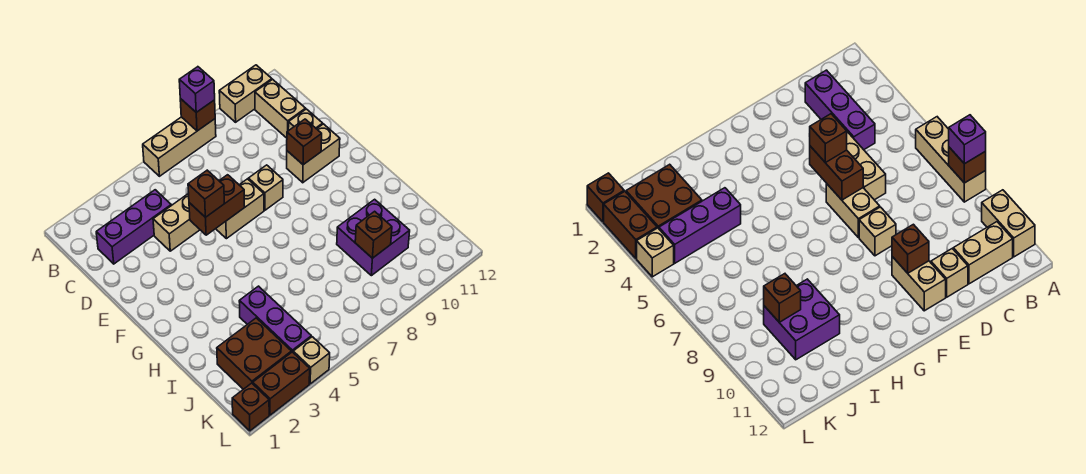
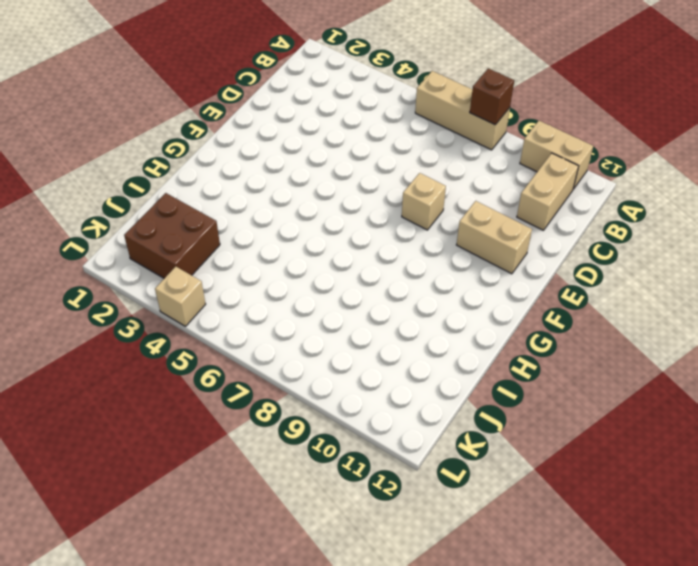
none -> purple 1x3 brick [96,190,171,264]
none -> tan 1x3 brick [153,193,200,251]
none -> tan 1x1 brick [288,109,323,131]

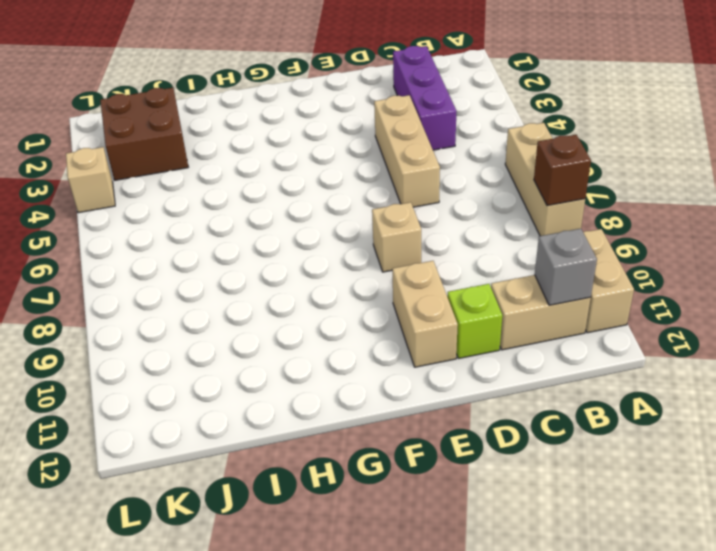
grey 1x1 brick [535,229,597,305] -> none
lime 1x1 brick [447,284,502,359] -> tan 1x1 brick [288,109,323,131]
none -> tan 1x2 brick [216,179,264,239]
none -> purple 1x3 brick [239,286,311,352]
none -> purple 2x2 brick [337,199,410,276]

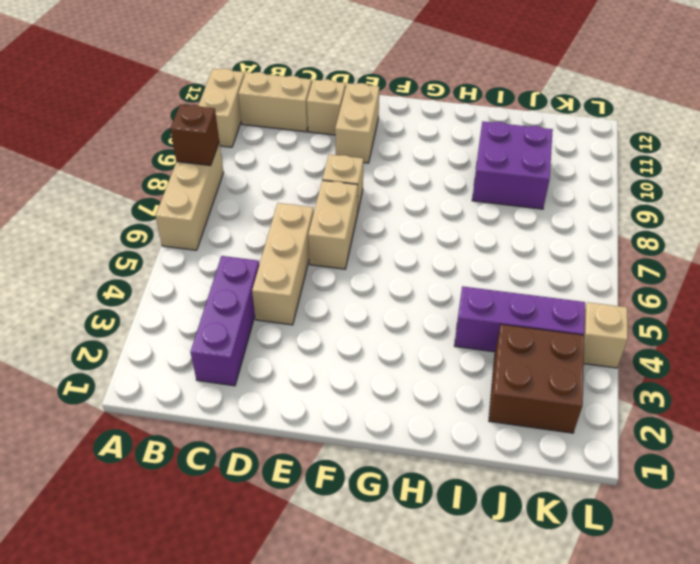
none -> brown 1x1 brick [232,383,269,431]
none -> brown 1x2 brick [253,352,310,415]
none -> brown 1x2 brick [189,175,245,235]

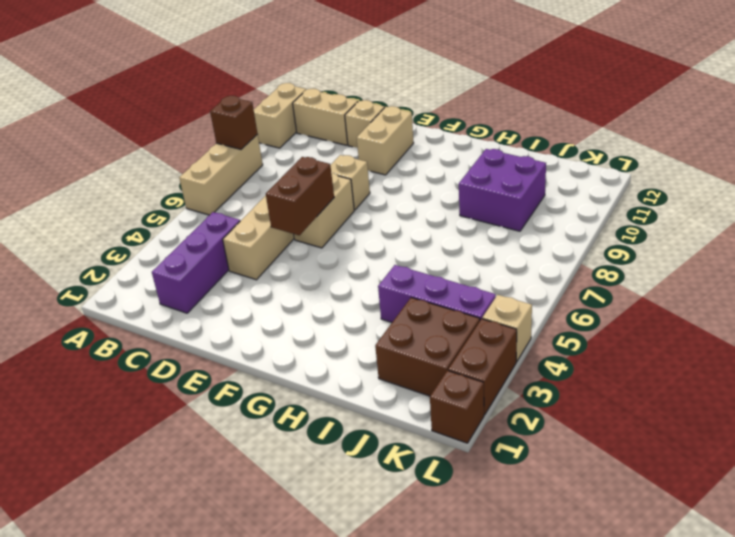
none -> brown 1x1 brick [287,119,322,165]
none -> brown 1x1 brick [355,211,392,258]
none -> purple 1x1 brick [179,67,215,112]

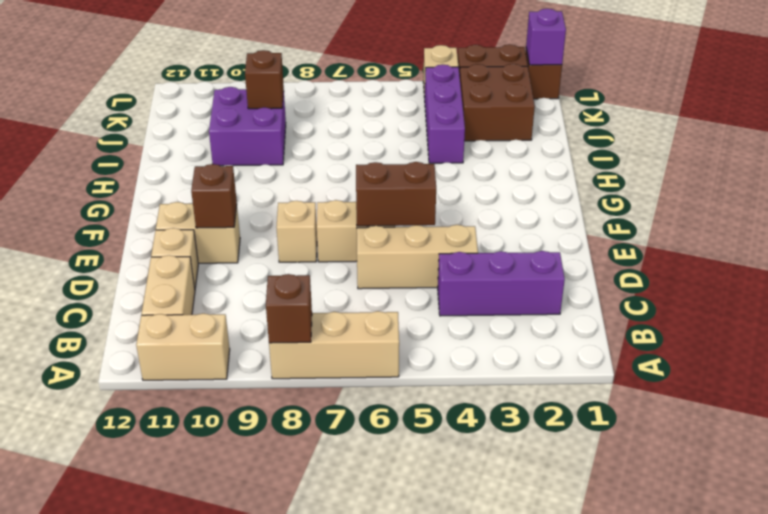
purple 1x1 brick [526,9,566,65] -> purple 1x1 brick moved to [179,67,215,112]
none -> brown 1x1 brick [188,170,224,217]

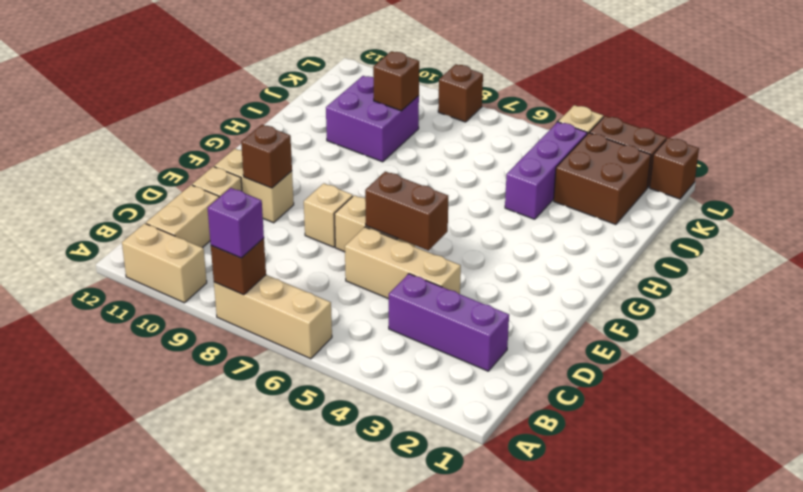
brown 1x1 brick [438,64,483,122] -> brown 1x1 brick moved to [188,170,224,217]

